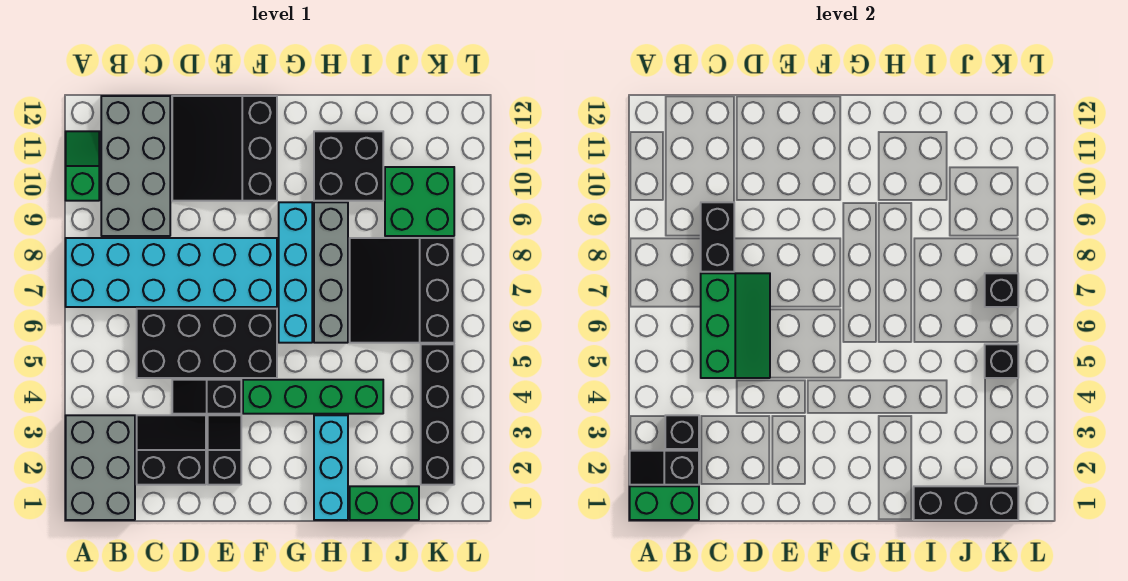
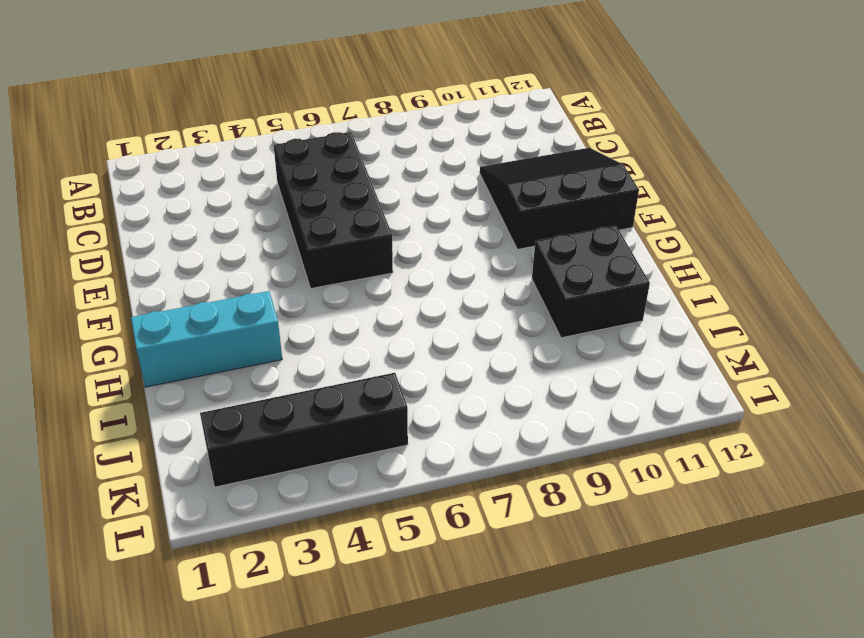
none -> grey 2x3 brick [66,415,135,520]
none -> cyan 2x6 brick [66,238,277,307]
none -> green 1x2 slope [66,131,99,201]

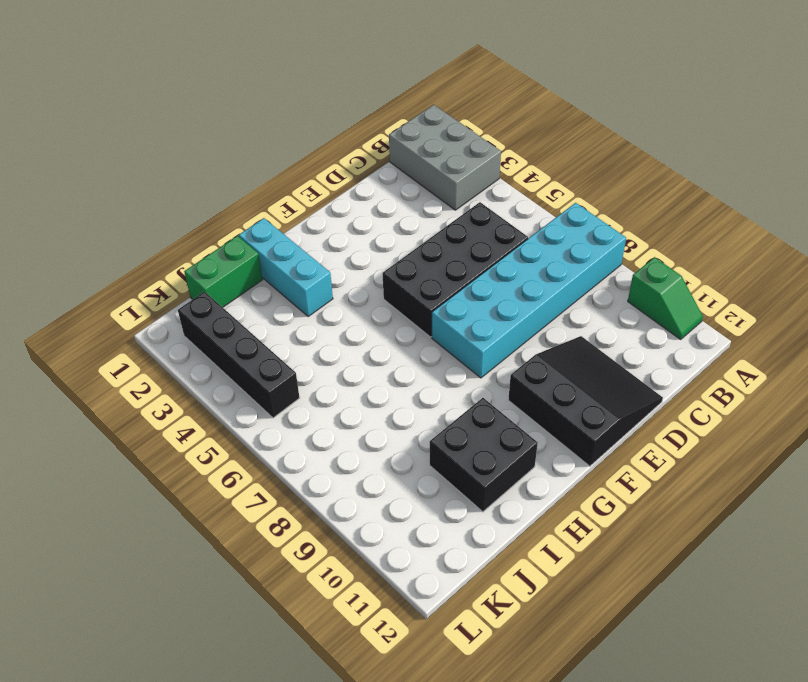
none -> grey 2x4 brick [101,96,170,236]
none -> black 2x2 slope [137,415,206,485]
none -> black 1x2 slope [172,380,241,414]

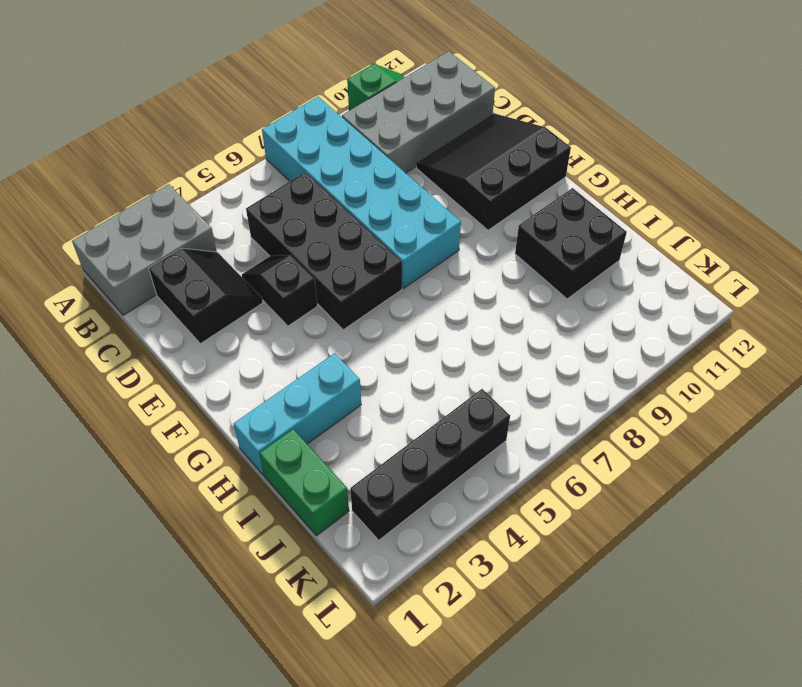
none -> black 1x2 slope [208,415,241,485]
none -> green 1x4 brick [243,380,383,414]
none -> cyan 1x4 brick [279,202,312,343]

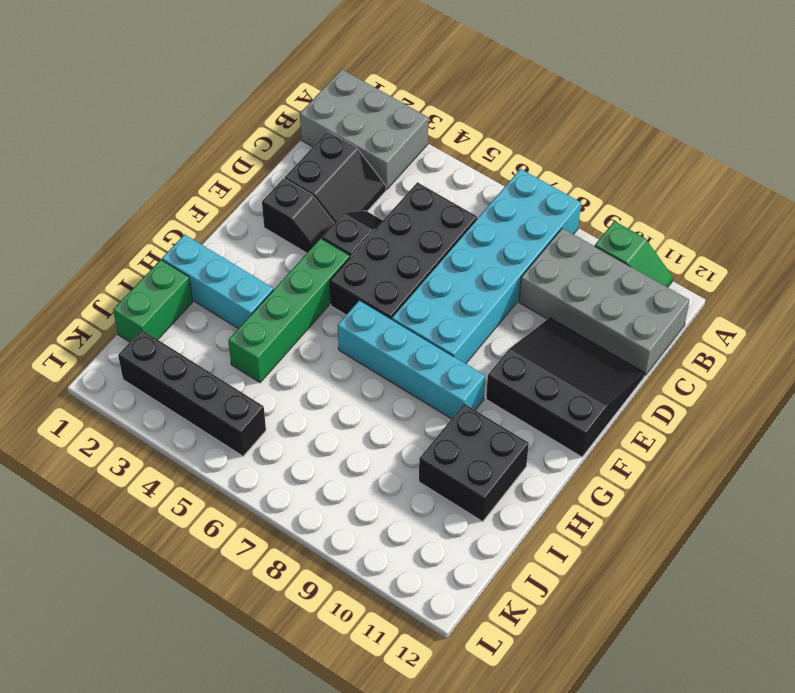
none -> grey 1x4 brick [314,202,348,343]
none -> black 3x3 slope [350,238,454,343]
none -> green 2x2 brick [385,167,454,236]

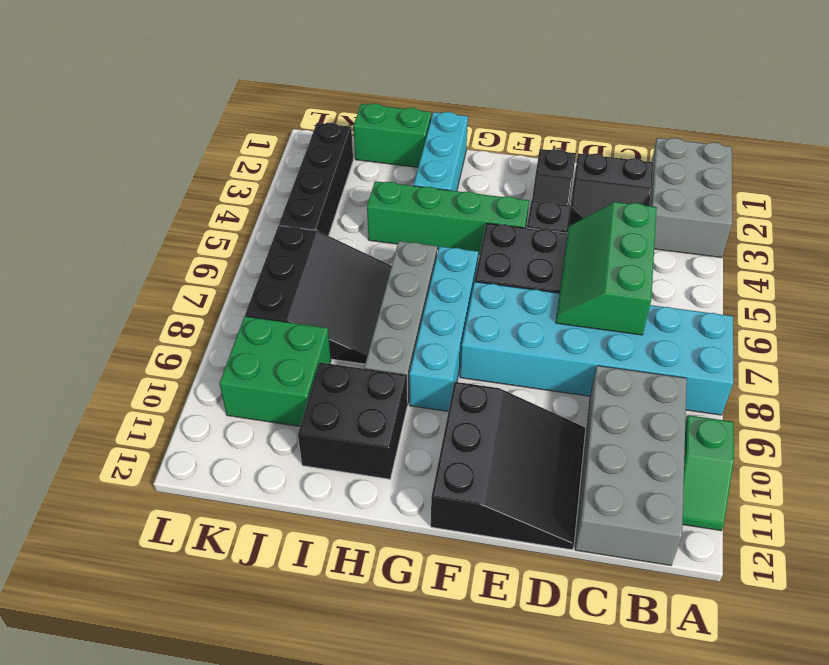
none -> green 1x2 brick [630,486,699,520]
none -> black 1x2 slope [630,451,699,485]
none -> black 1x1 brick [665,415,699,449]

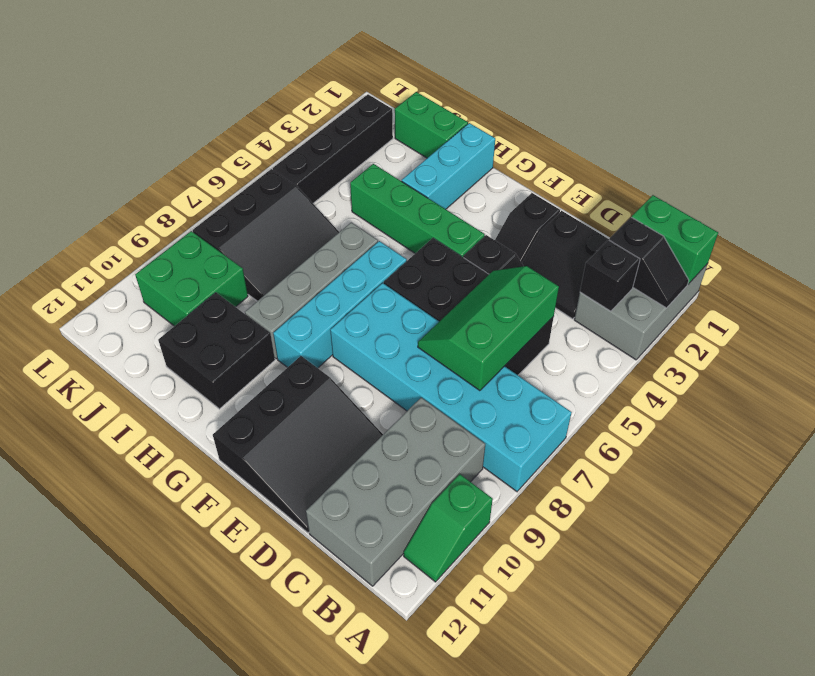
none -> black 1x2 brick [701,202,734,272]
none -> black 1x3 brick [914,486,1018,520]
none -> black 1x1 brick [985,344,1018,378]

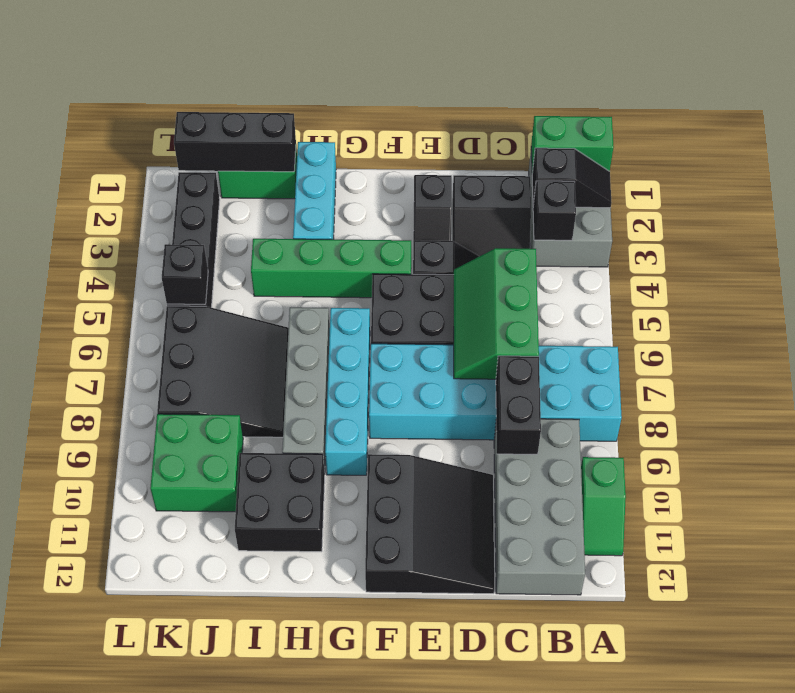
none -> black 1x1 brick [985,273,1018,307]

